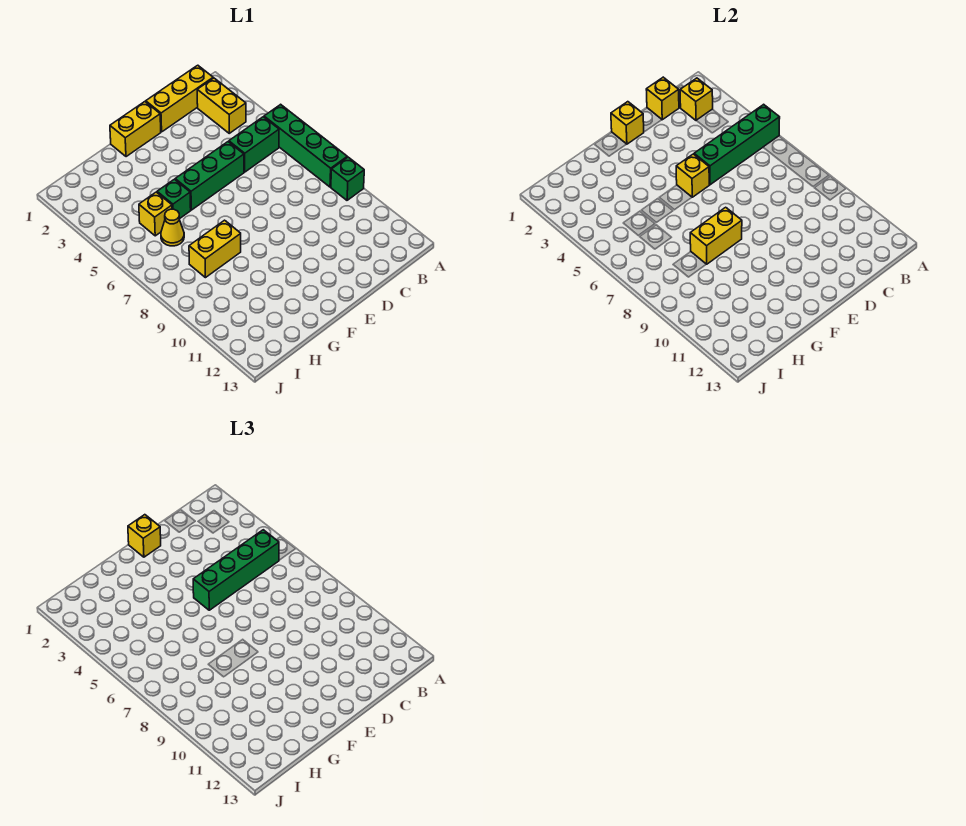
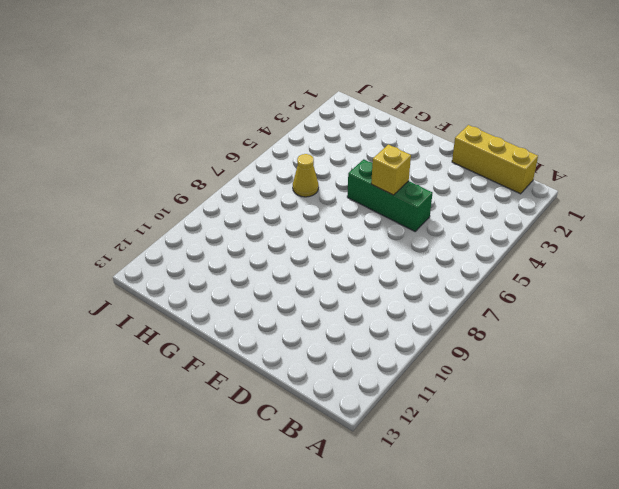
none -> green 1x4 brick [264,104,347,187]
none -> green 1x1 brick [331,157,364,200]
none -> yellow 1x2 brick [197,78,246,133]

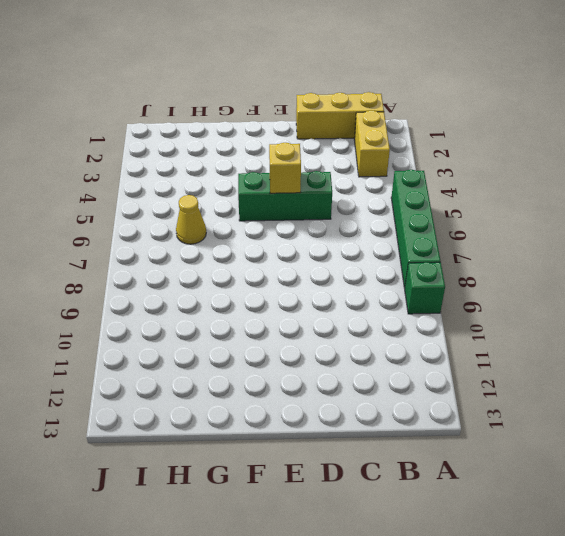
none -> green 1x2 brick [229,117,279,172]
none -> yellow 1x2 brick [110,102,161,157]
none -> green 1x1 brick [157,179,191,219]

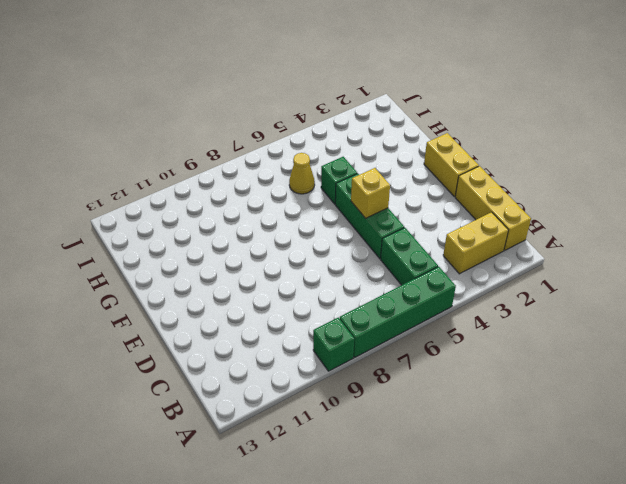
none -> yellow 1x2 brick [189,220,241,278]
none -> yellow 1x1 brick [139,192,172,236]
none -> green 1x4 brick [694,104,780,185]

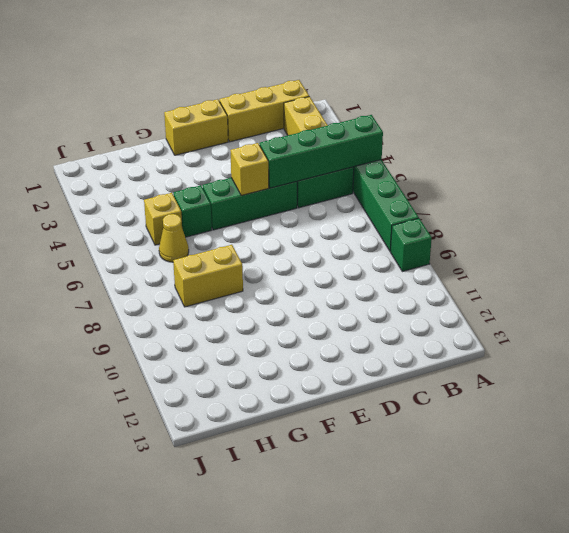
none -> yellow 1x1 brick [680,78,713,120]
none -> yellow 1x1 brick [646,77,679,120]
none -> yellow 1x1 brick [611,102,644,144]

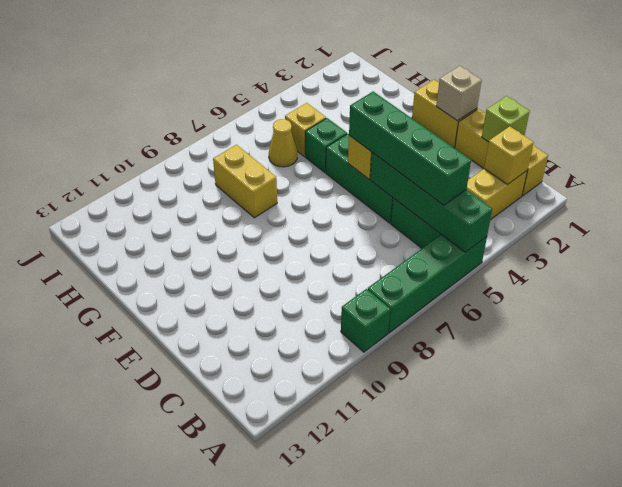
lime 1x1 brick [482,96,530,142] -> yellow 1x1 brick [646,77,679,120]
tan 1x1 brick [436,66,482,121] -> yellow 1x1 brick [611,102,644,144]
none -> yellow 1x2 brick [690,207,742,264]
none -> yellow 1x1 brick [128,515,161,557]

